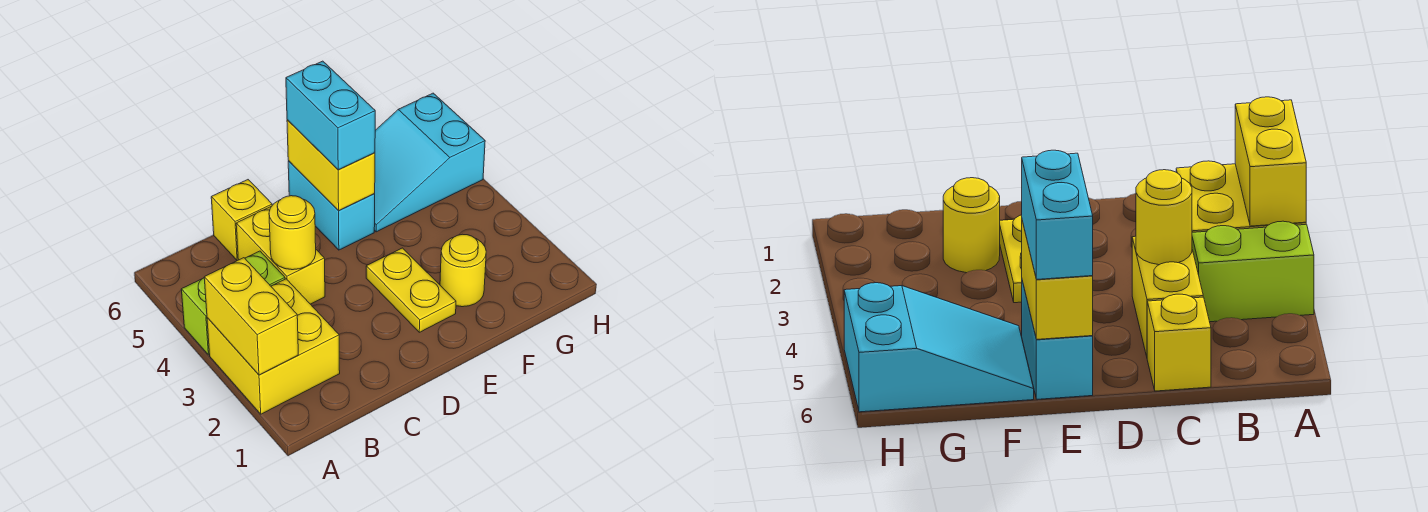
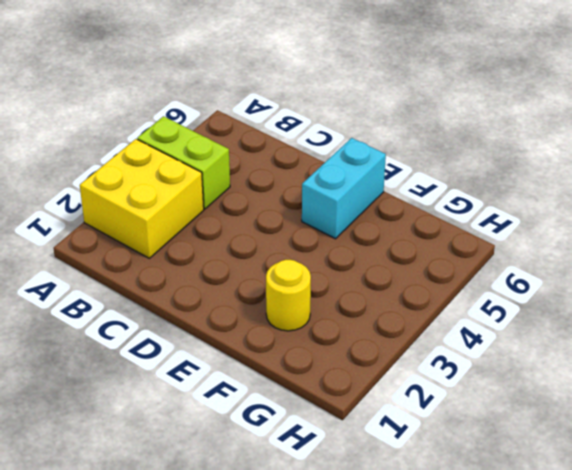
none -> yellow 1x2 brick [236,206,325,304]
none -> yellow 1x1 brick [211,180,272,261]
none -> yellow 1x2 plate [366,248,456,332]

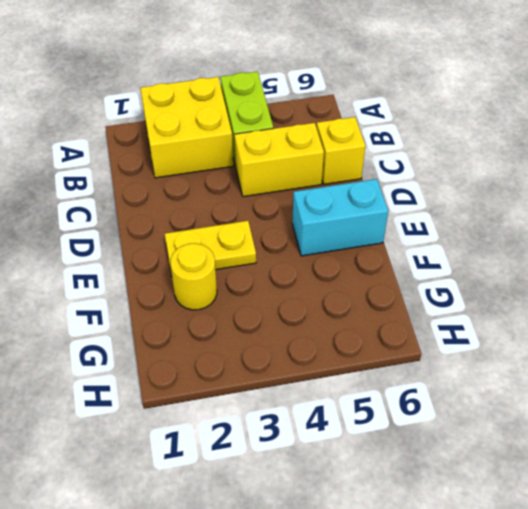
none -> cyan 2x3 slope [374,93,485,232]
none -> yellow 1x2 brick [204,258,298,375]
none -> yellow 1x1 round brick [269,196,316,270]

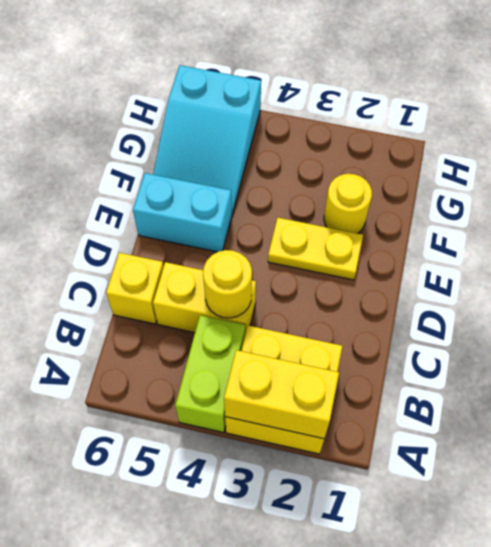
none -> yellow 1x2 brick [287,120,375,211]
none -> cyan 1x2 brick [286,61,375,170]

